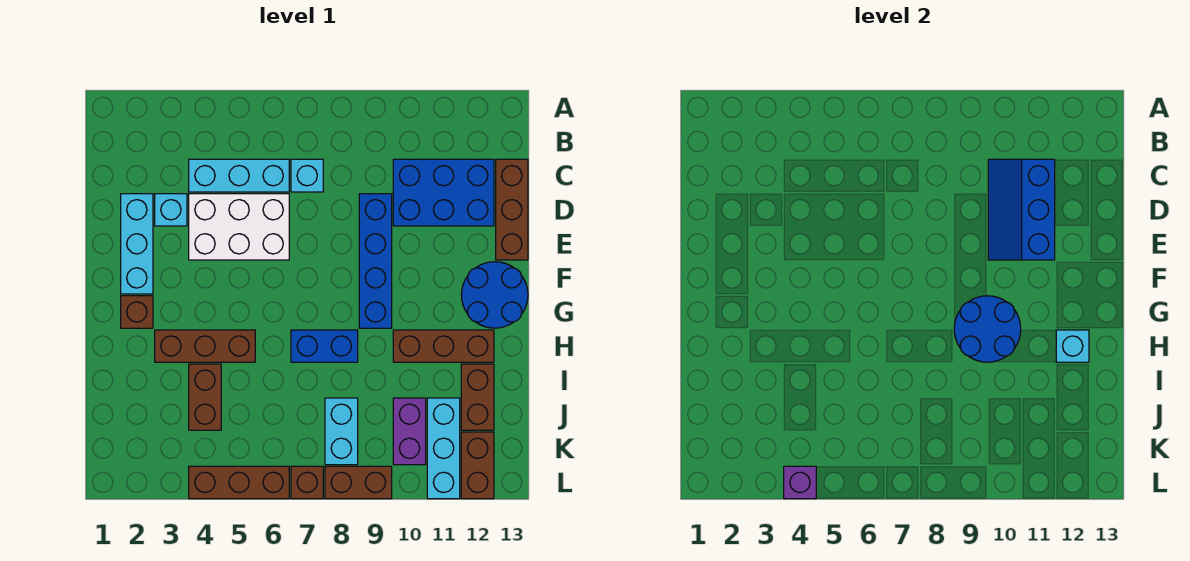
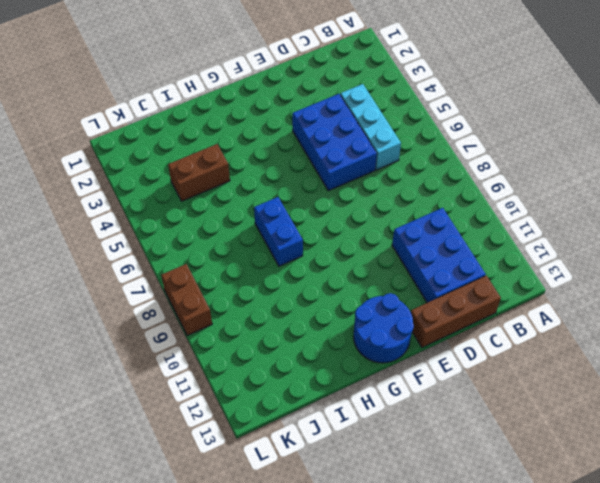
blue 2x3 brick [292,94,377,191] -> white 2x3 brick [189,194,289,260]
none -> cyan 1x1 brick [291,159,323,192]
none -> cyan 1x3 brick [121,194,153,294]
none -> cyan 1x1 brick [155,194,187,226]

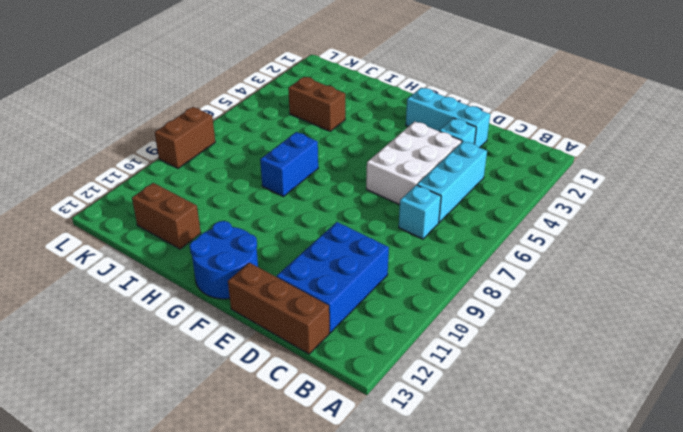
none -> blue 1x4 brick [359,194,392,328]
none -> brown 1x1 brick [121,296,153,328]
none -> brown 1x3 brick [155,330,255,362]

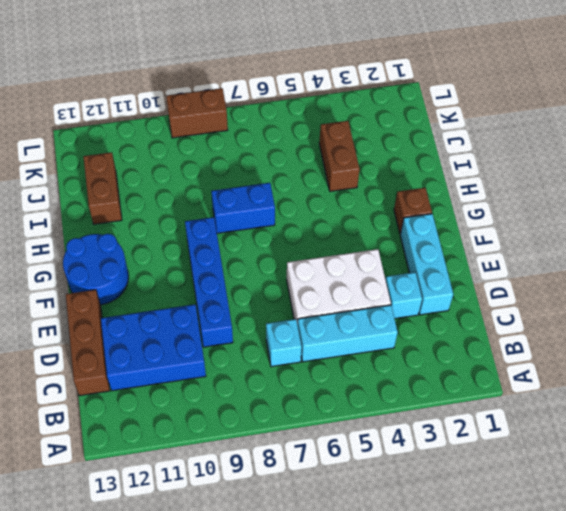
none -> brown 1x3 brick [155,330,255,362]
none -> brown 1x3 brick [393,330,494,362]
none -> cyan 1x2 brick [325,398,358,465]

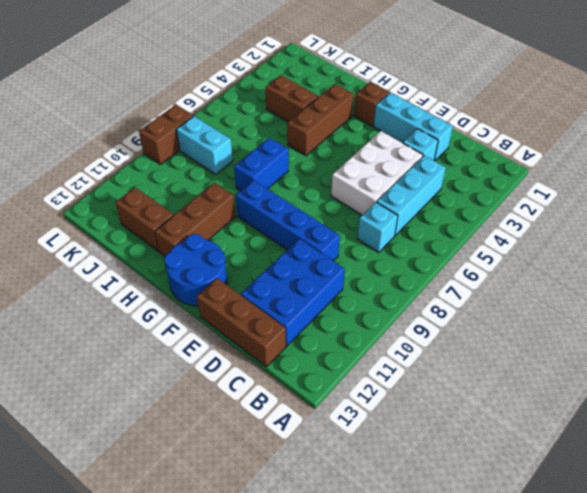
none -> purple 1x2 brick [393,398,426,465]
none -> cyan 1x3 brick [427,398,460,499]
none -> brown 1x2 brick [461,432,494,499]

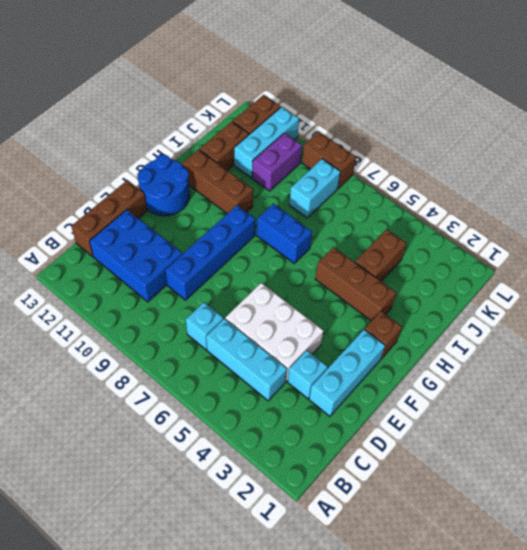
none -> brown 1x3 brick [189,466,289,499]
none -> brown 1x1 brick [291,466,323,499]
none -> blue 2x3 slope [988,159,1055,260]

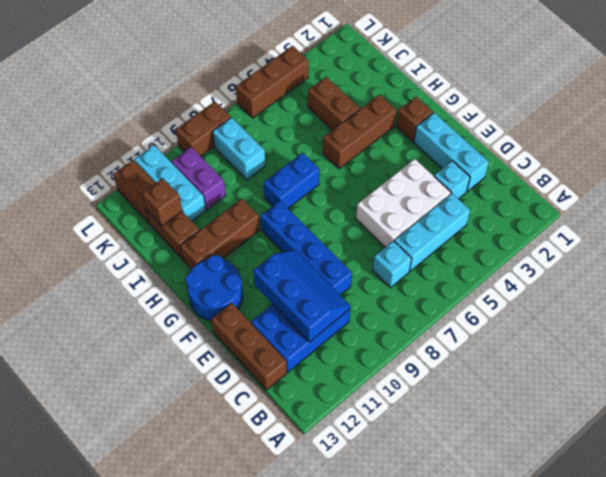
brown 1x1 brick [142,178,182,226] -> brown 1x1 brick moved to [291,466,323,499]
none -> blue 2x2 round brick [954,296,1021,362]
none -> cyan 1x1 brick [1056,330,1089,362]
none -> purple 1x1 brick [784,466,816,499]

